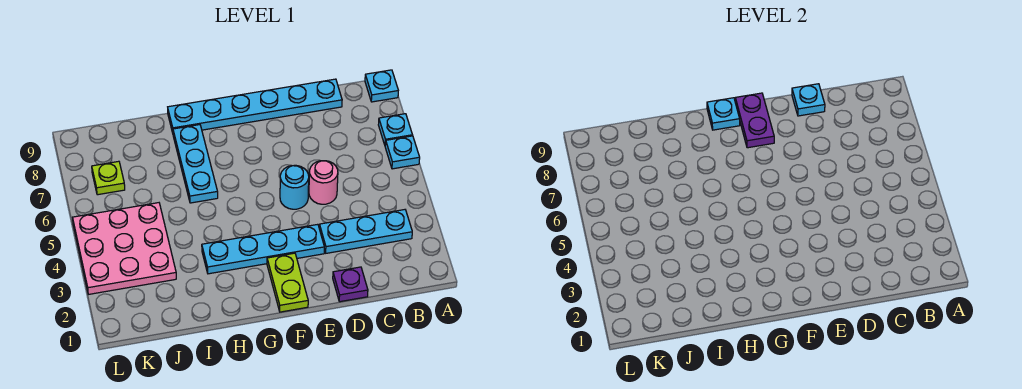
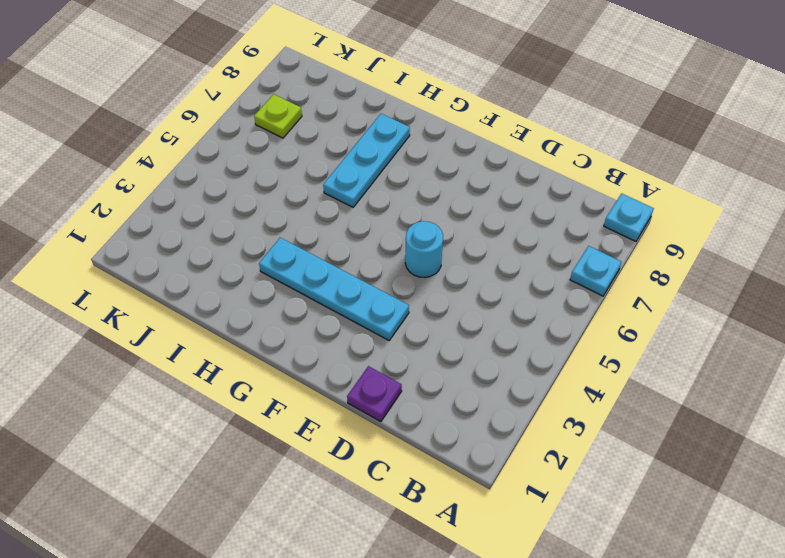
none -> cyan 1x1 plate [385,136,420,169]
none -> cyan 1x3 plate [319,210,412,253]
none -> cyan 1x6 plate [168,79,342,133]

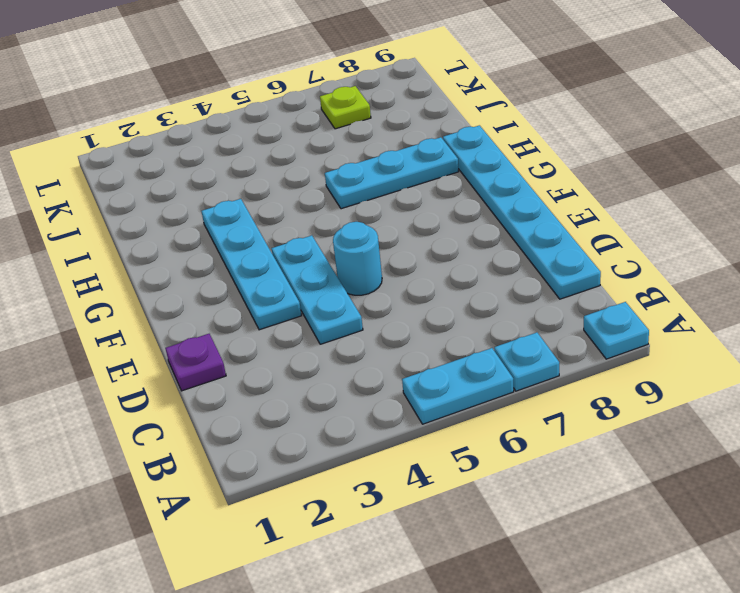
cyan 1x2 plate [402,348,514,424] -> cyan 1x1 plate [385,136,420,169]
cyan 1x3 plate [271,235,363,344] -> cyan 1x3 plate moved to [319,210,412,253]
none -> pink 1x1 round brick [309,161,338,204]
none -> lime 1x2 plate [267,253,308,312]
none -> pink 3x3 plate [73,203,176,294]

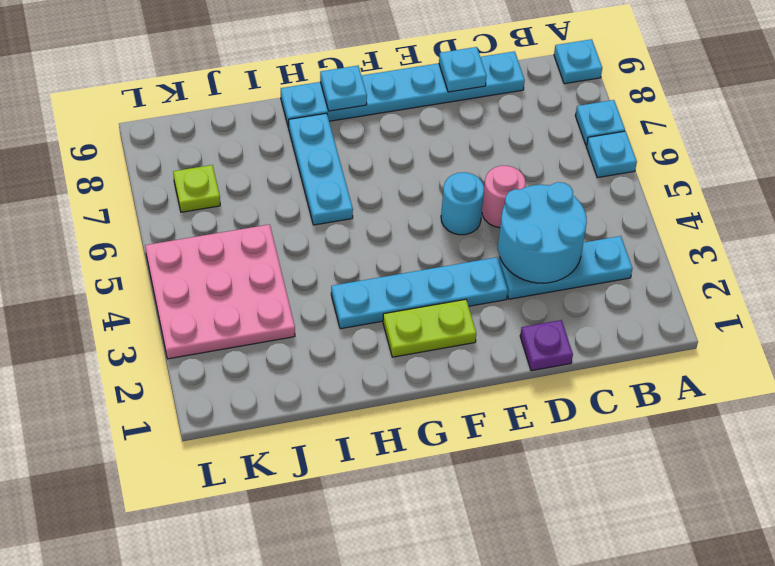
cyan 2x2 round brick [498,182,587,283] -> none
lime 1x2 plate [383,299,476,357] -> lime 1x2 plate turned to [267,253,308,312]
none -> purple 1x2 plate [735,93,774,148]

